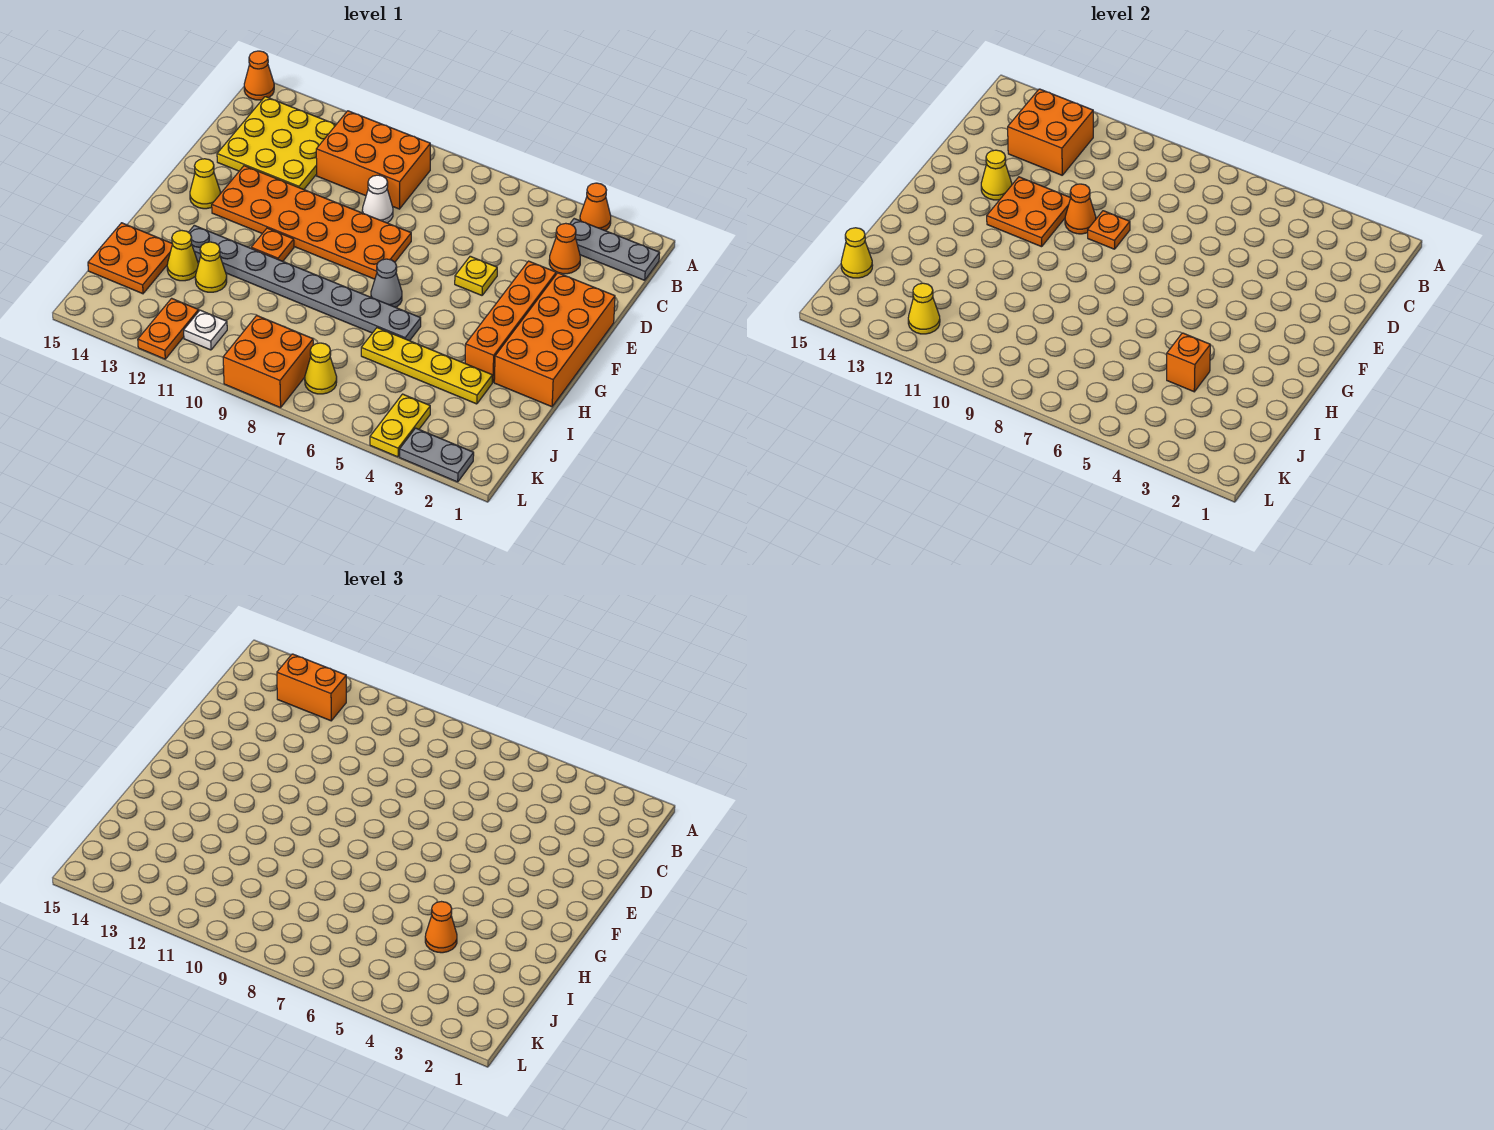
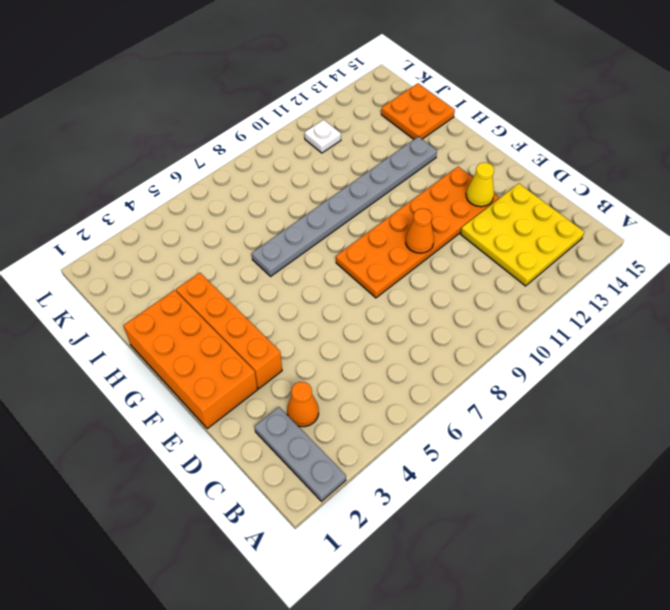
grey 1x3 plate [255,407,346,501] -> grey 1x3 plate turned to [570,219,660,280]
none -> orange 1x1 cone [580,183,611,231]
none -> orange 1x1 cone [244,51,274,100]
none -> orange 2x3 brick [316,111,430,209]
none -> white 1x1 cone [362,175,393,223]

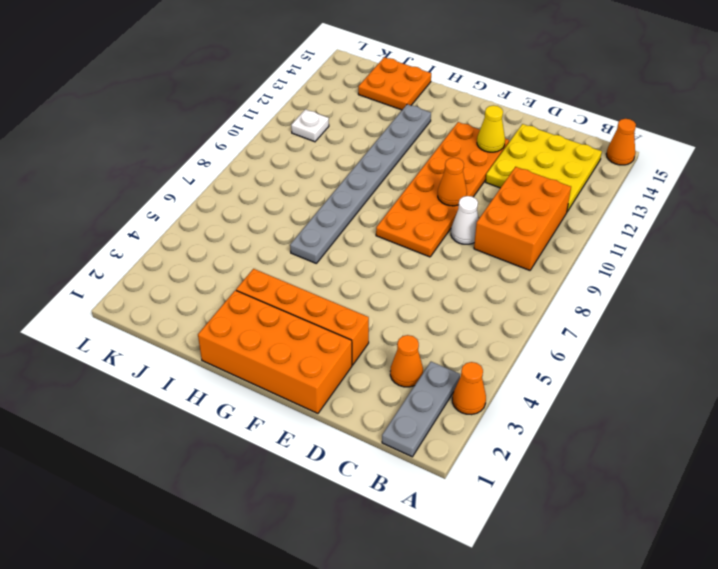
none -> yellow 1x1 plate [455,256,497,295]
none -> yellow 1x1 cone [190,159,221,209]
none -> grey 1x1 cone [371,259,402,307]
none -> orange 1x1 plate [251,228,294,261]

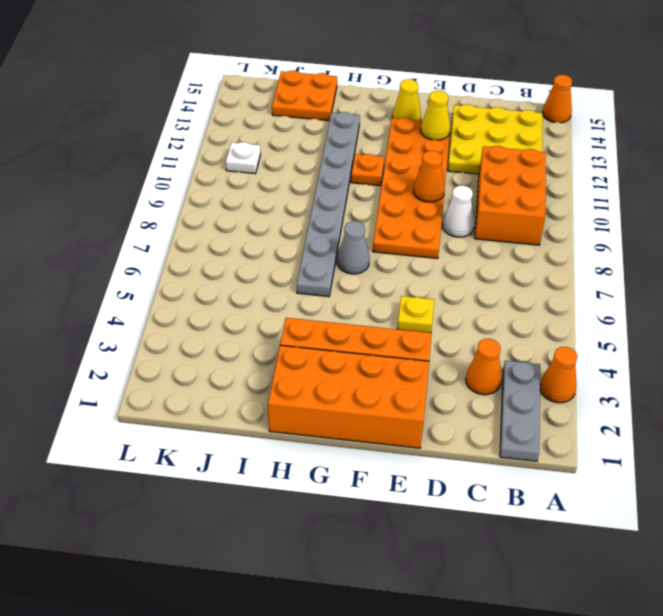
none -> yellow 1x4 plate [361,328,492,404]
none -> yellow 1x1 cone [195,242,227,292]
none -> yellow 1x1 cone [167,230,198,281]
none -> yellow 1x2 plate [370,394,430,457]

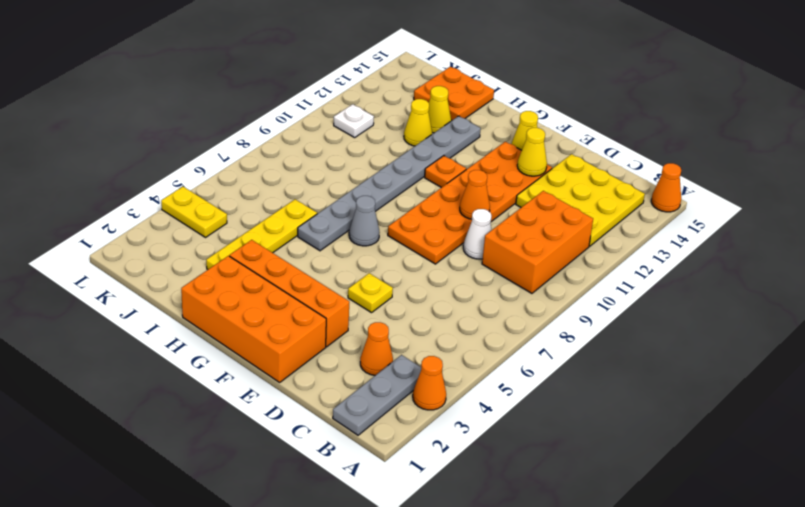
none -> yellow 1x1 cone [305,343,337,394]
none -> orange 2x2 brick [223,315,313,408]
none -> orange 1x2 plate [138,298,199,359]
none -> grey 1x2 plate [400,428,474,482]

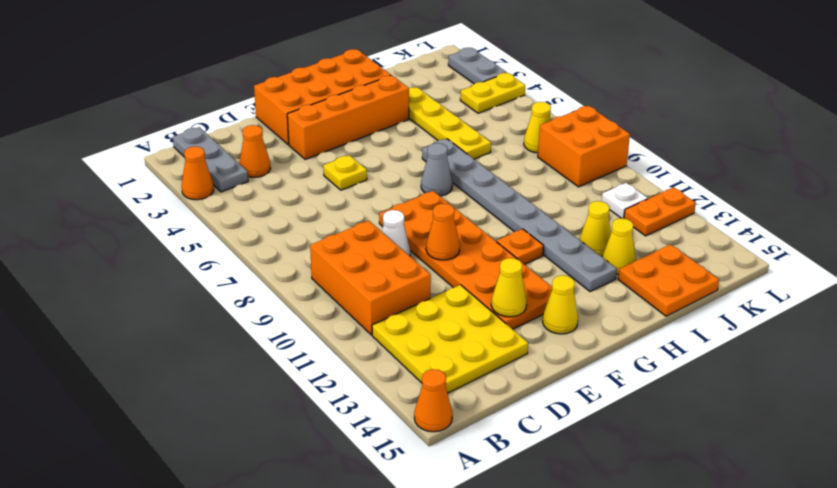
none -> orange 2x2 brick [1008,89,1093,175]
none -> orange 1x1 plate [1088,211,1130,249]
none -> orange 2x2 plate [987,177,1070,247]
none -> orange 1x1 brick [1167,333,1210,392]

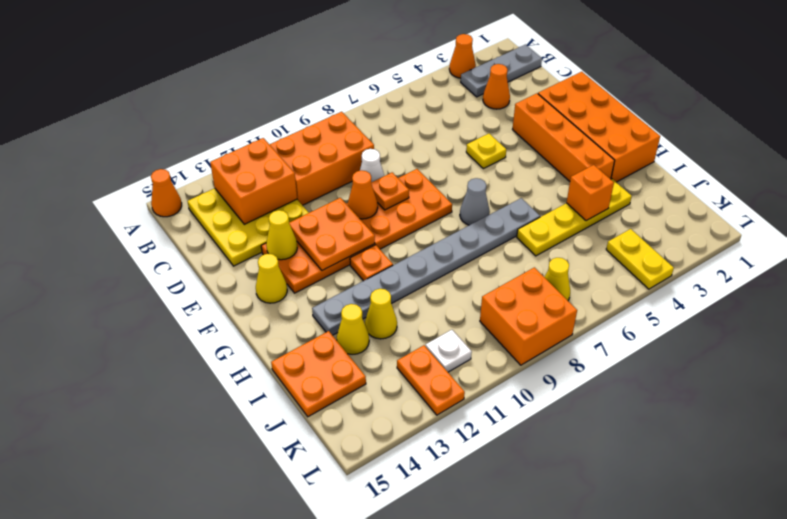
none -> grey 1x2 plate [400,428,474,482]
none -> yellow 1x1 cone [841,228,873,278]
none -> yellow 1x1 cone [908,283,940,334]
none -> orange 1x2 brick [277,654,346,721]

